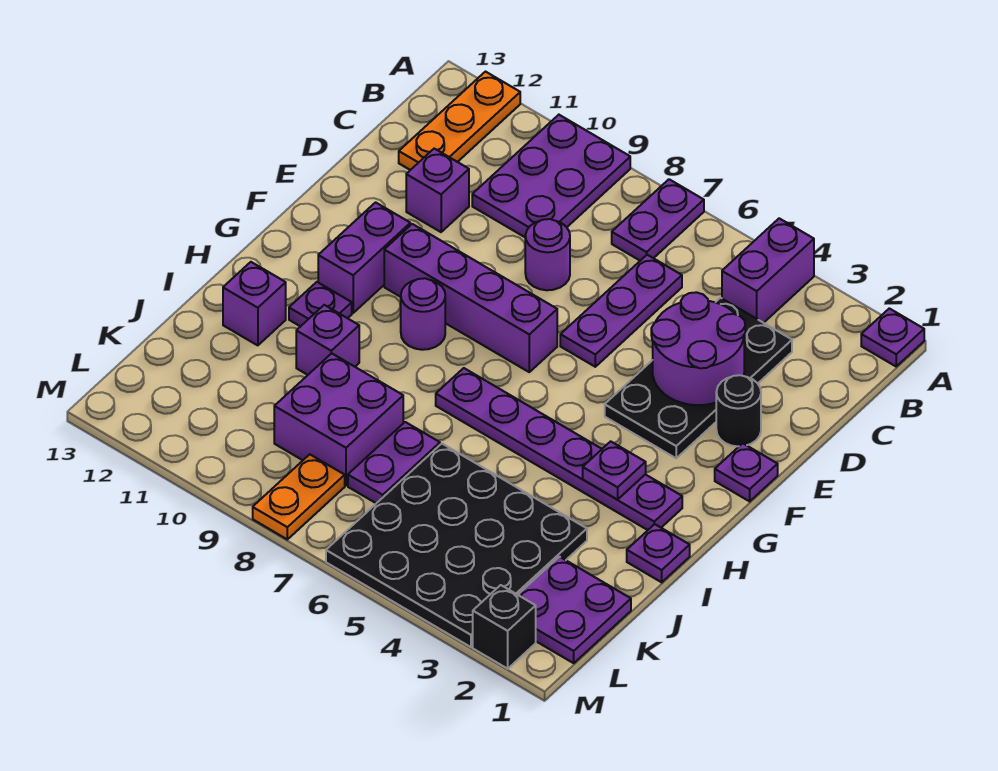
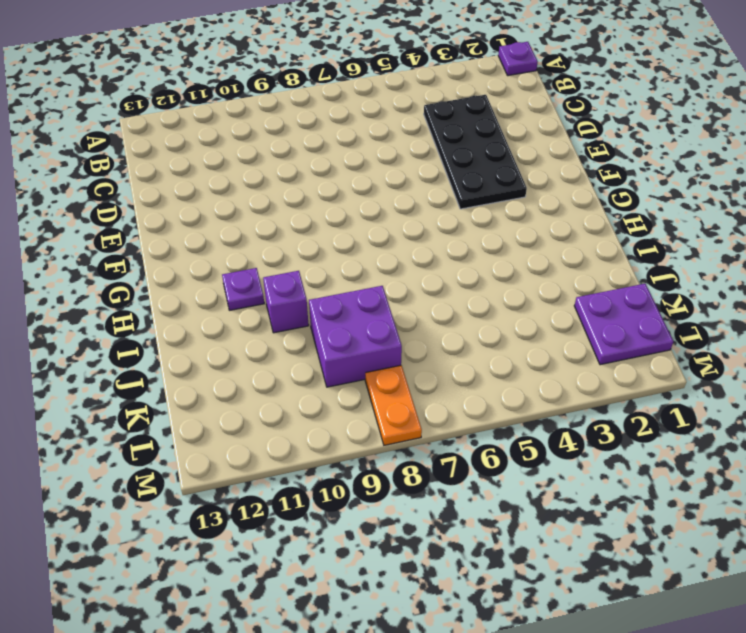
none -> purple 1x2 brick [722,218,814,323]
none -> purple 1x2 plate [612,179,704,261]
none -> purple 2x3 plate [472,115,630,237]

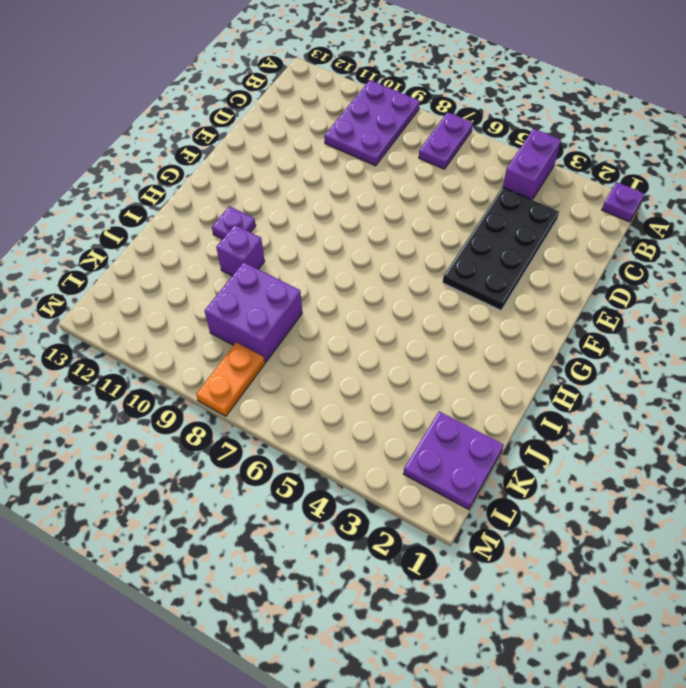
none -> orange 1x3 plate [399,72,520,170]
none -> purple 1x3 plate [560,255,682,367]
none -> purple 1x1 round brick [525,219,570,290]

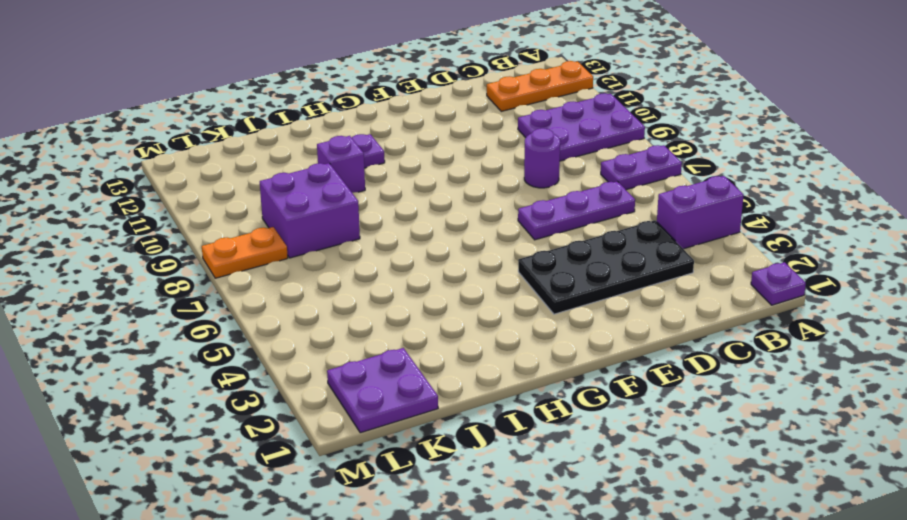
none -> purple 1x1 brick [406,149,469,232]
none -> black 1x1 round brick [716,375,761,446]
none -> purple 1x1 plate [715,443,778,501]

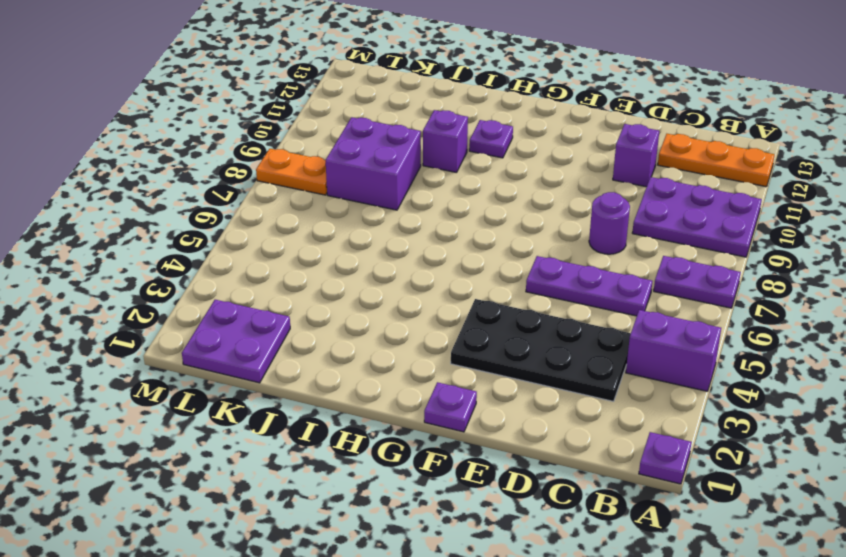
none -> black 1x1 round brick [716,375,761,446]
none -> purple 1x4 brick [384,224,557,372]
none -> purple 1x2 brick [318,202,410,313]

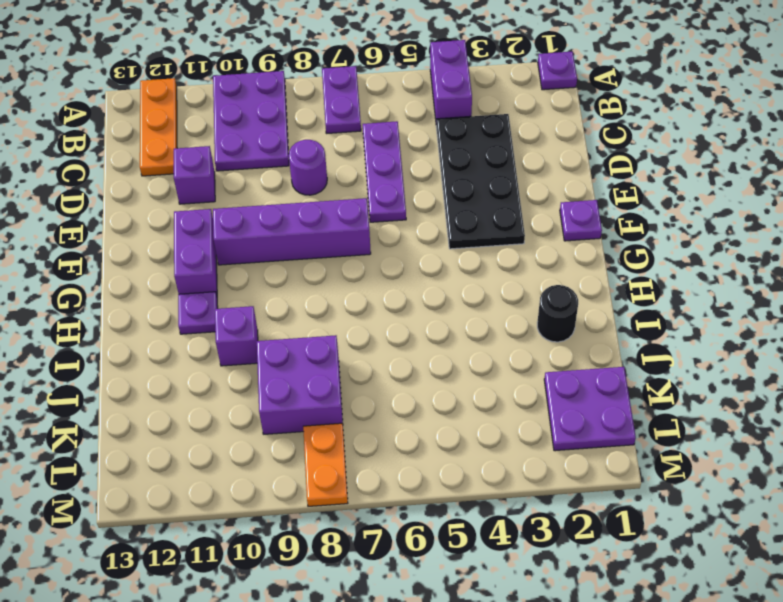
black 1x1 round brick [537,285,578,342] -> black 1x1 round brick moved to [716,375,761,446]
none -> purple 1x1 round brick [401,278,445,350]
none -> purple 1x6 plate [436,368,682,530]
none -> purple 1x1 plate [627,524,690,582]

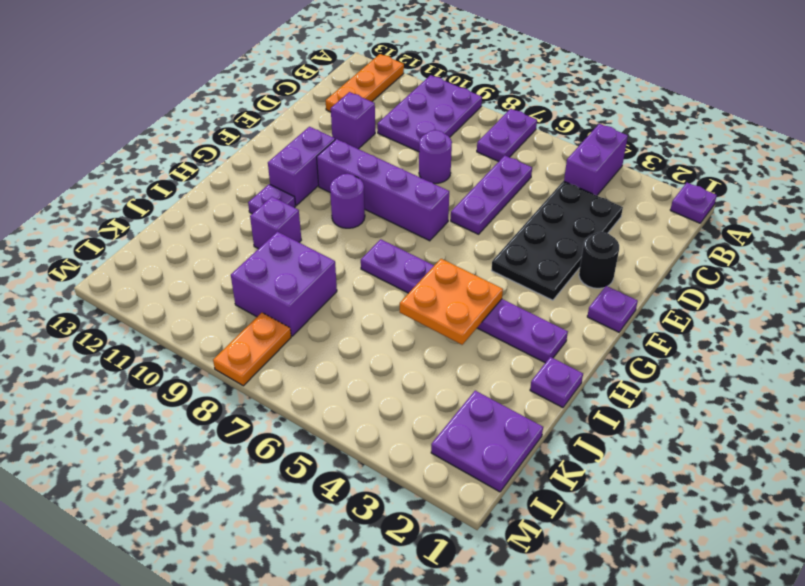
orange 2x2 plate [400,259,503,345] -> none
none -> purple 1x1 brick [223,262,286,345]
none -> black 4x4 plate [326,444,587,647]
none -> purple 1x2 plate [348,422,440,503]

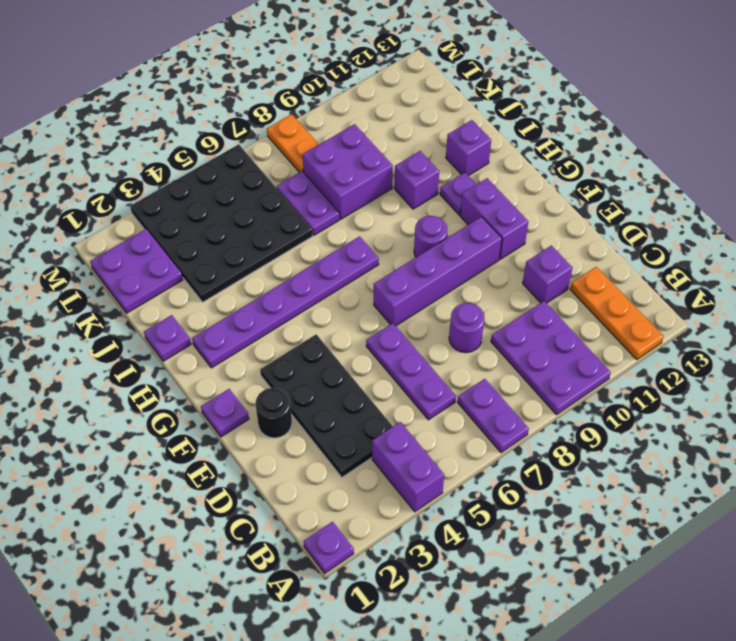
none -> black 1x1 brick [473,585,536,669]
none -> purple 2x2 round brick [651,292,745,405]
none -> purple 1x1 plate [583,441,646,500]

